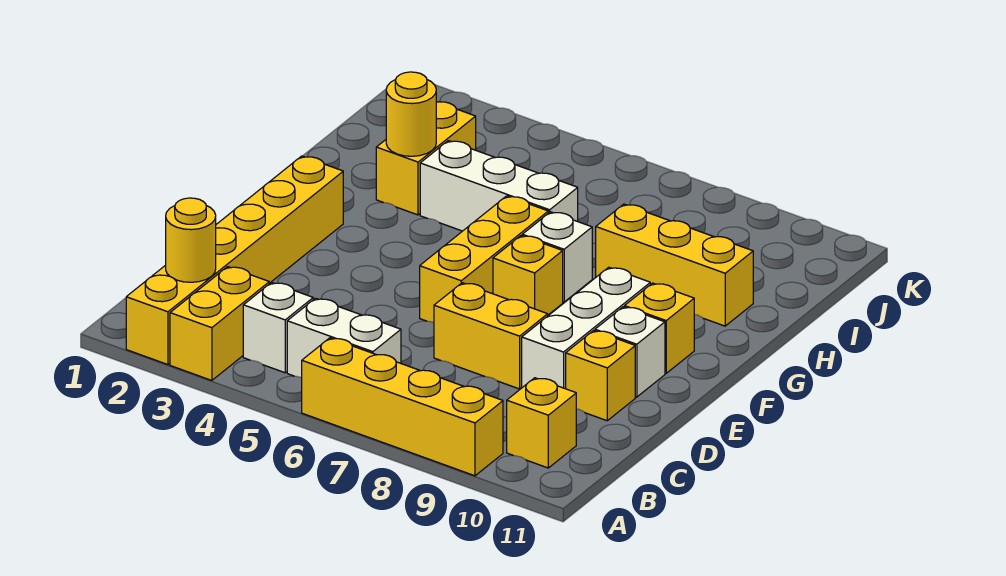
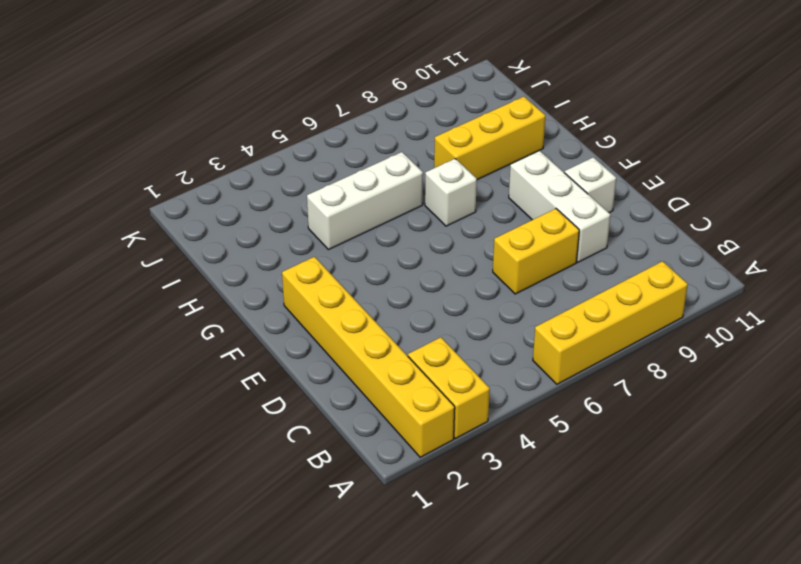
none -> white 1x1 brick [243,282,313,373]
none -> white 1x2 brick [287,298,401,378]
none -> yellow 1x1 brick [507,378,576,468]

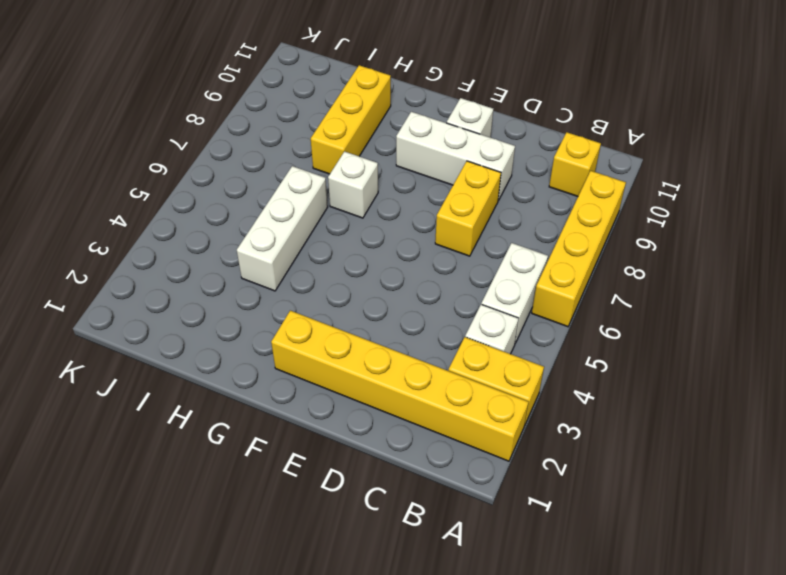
none -> yellow 1x1 brick [566,331,635,421]
none -> yellow 1x3 brick [420,196,548,322]
none -> yellow 1x1 brick [493,236,563,315]

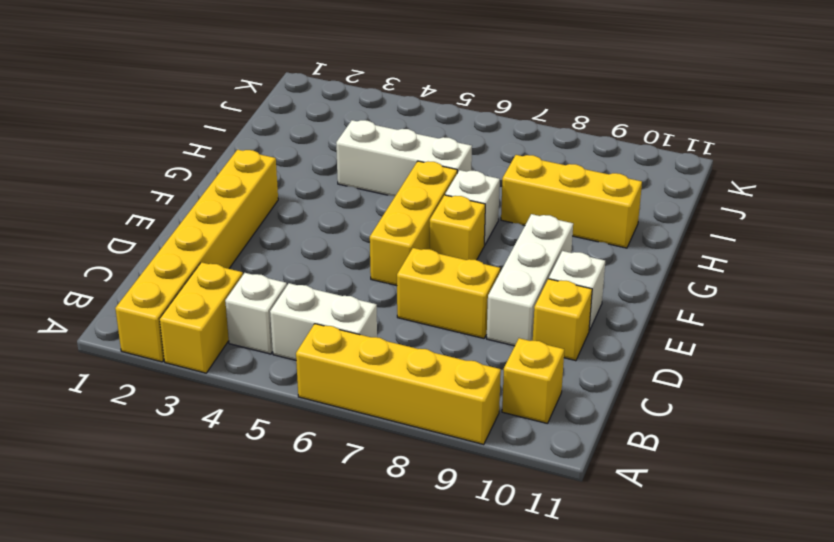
none -> yellow 1x1 brick [625,283,694,373]
none -> yellow 1x2 brick [376,102,476,215]
none -> yellow 1x1 round brick [166,198,216,282]

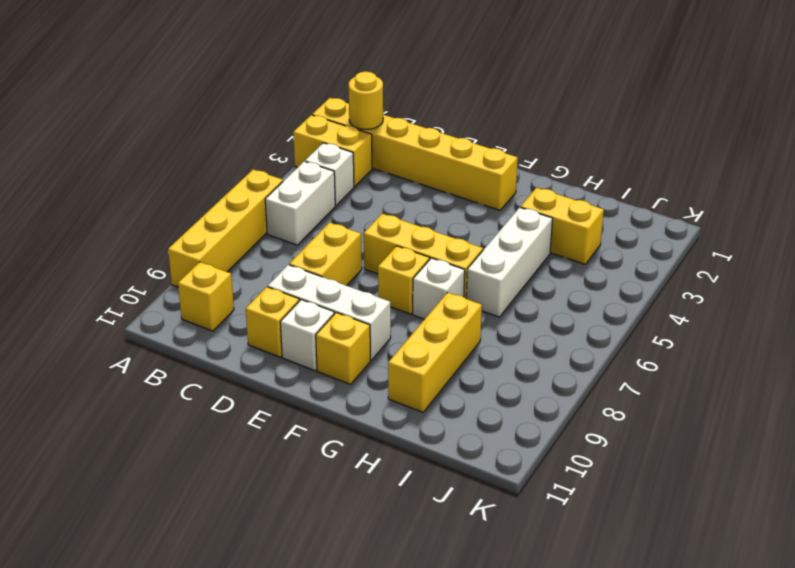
none -> yellow 1x1 round brick [386,72,436,156]

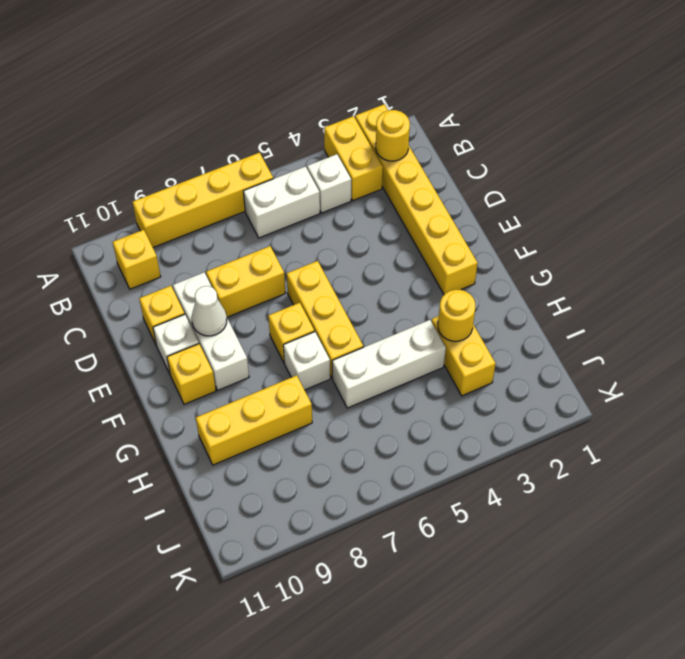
white 1x1 cone [192,286,227,336] -> none

